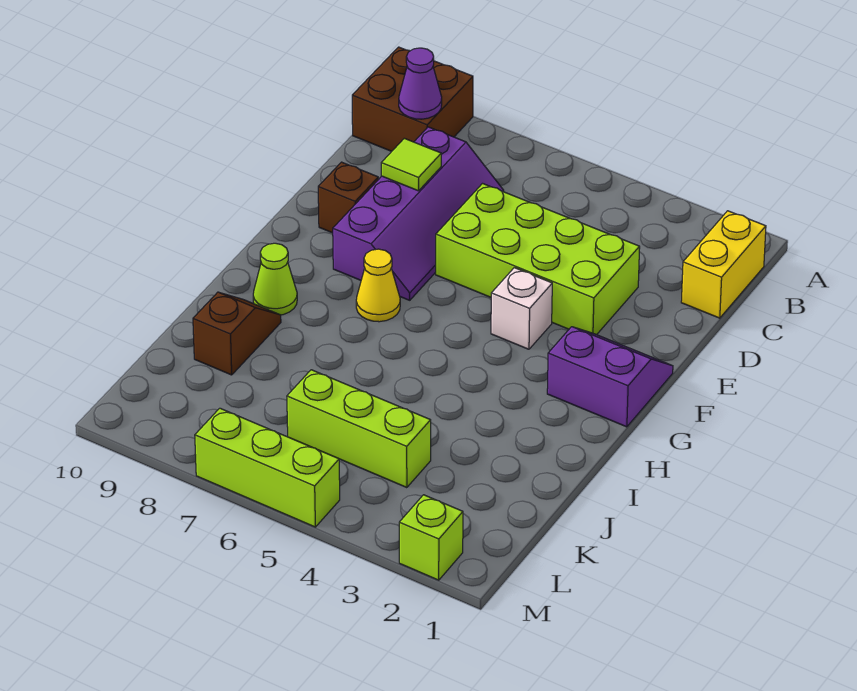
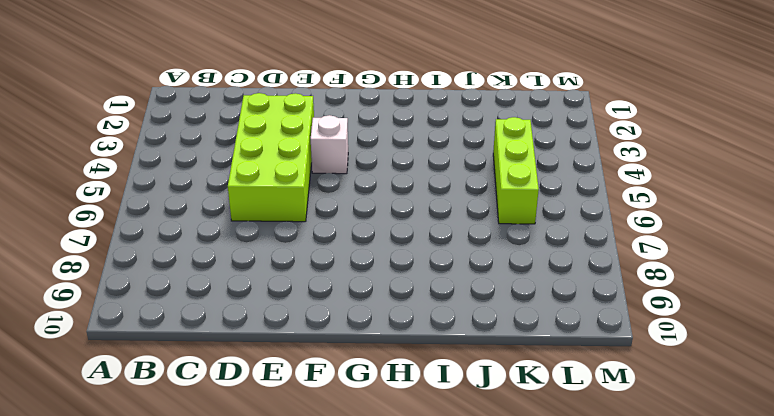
none -> brown 2x2 brick [352,47,473,151]
none -> yellow 1x2 brick [681,211,766,318]
none -> purple 2x4 slope [333,127,504,300]

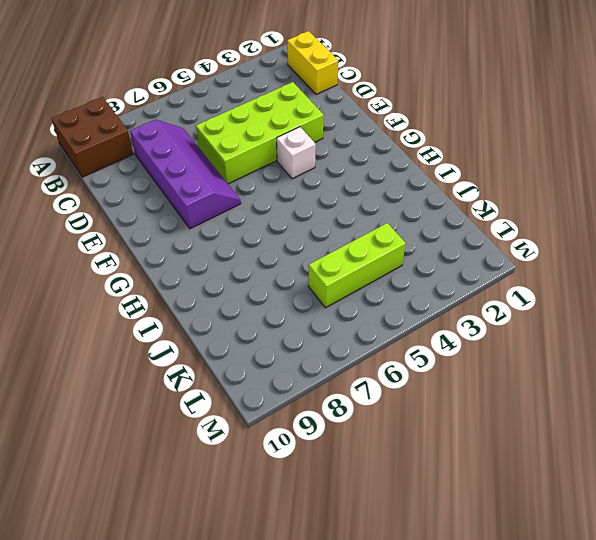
none -> brown 1x1 brick [318,162,378,233]
none -> purple 2x2 slope [547,327,673,427]
none -> yellow 1x1 cone [356,249,400,322]

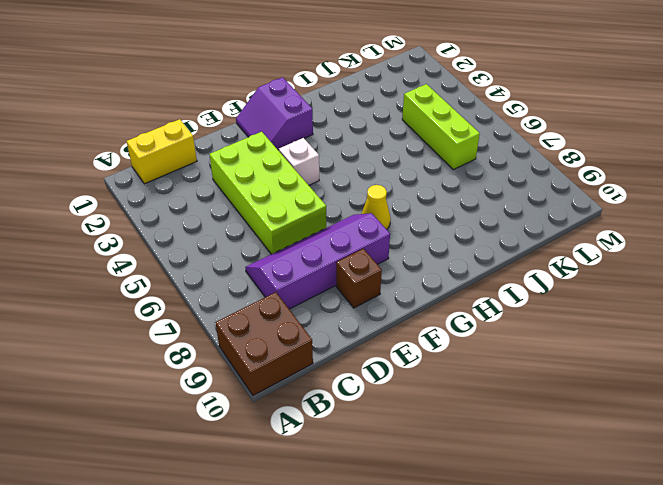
none -> lime 1x1 cone [253,243,297,315]
none -> brown 1x2 slope [193,292,281,375]
none -> lime 1x1 brick [399,495,463,580]

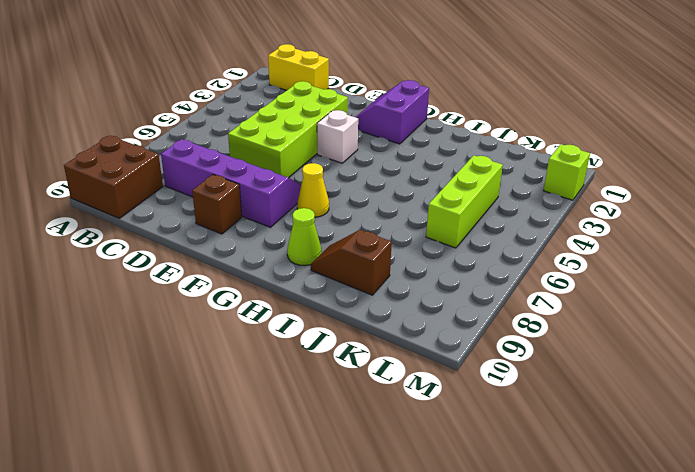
none -> lime 1x3 brick [195,408,340,527]
none -> purple 1x1 cone [399,48,442,119]
none -> lime 1x1 tile [381,138,441,191]

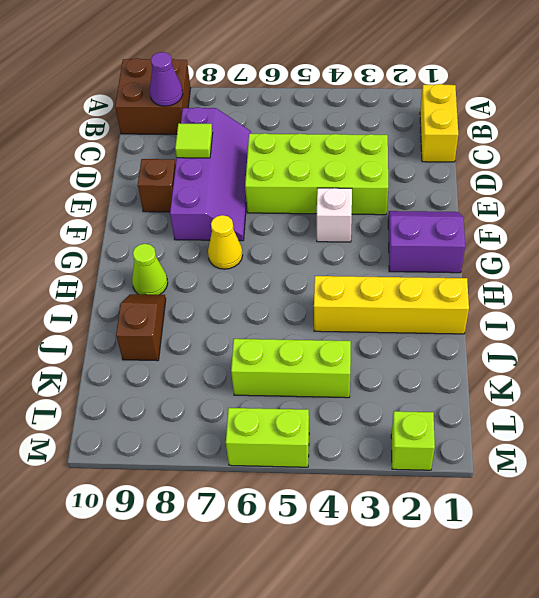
yellow 1x4 brick [314,276,469,334] -> none
lime 1x2 brick [226,408,309,467] -> lime 1x3 brick [195,408,340,527]

